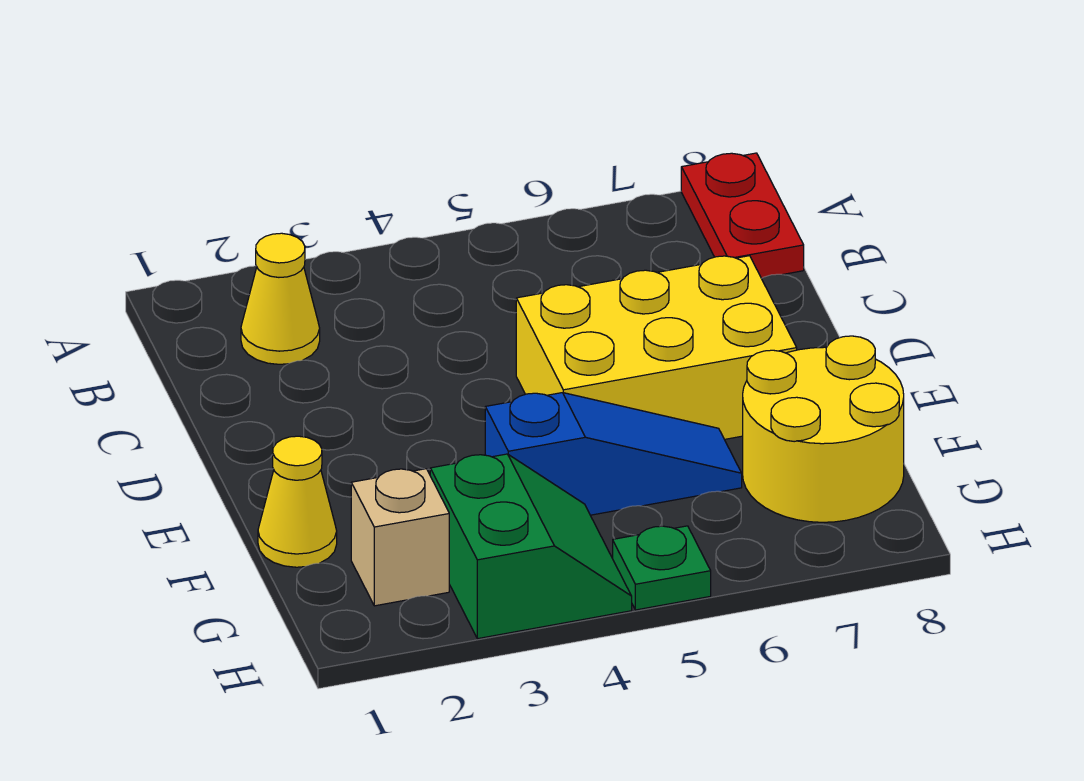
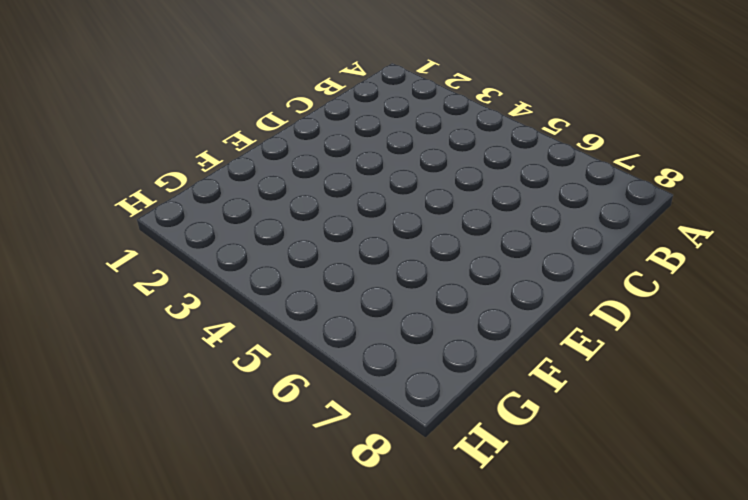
none -> red 1x2 plate [681,153,804,278]
none -> yellow 1x1 cone [241,233,320,364]

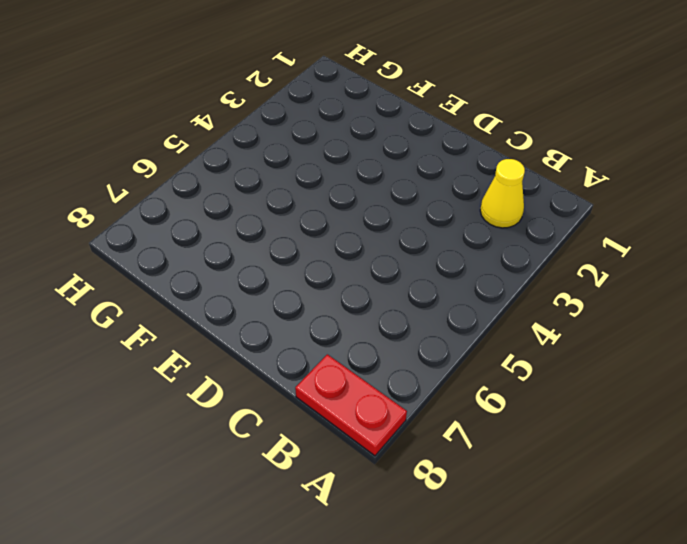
none -> yellow 2x3 brick [516,256,797,439]
none -> yellow 1x1 cone [258,436,337,567]

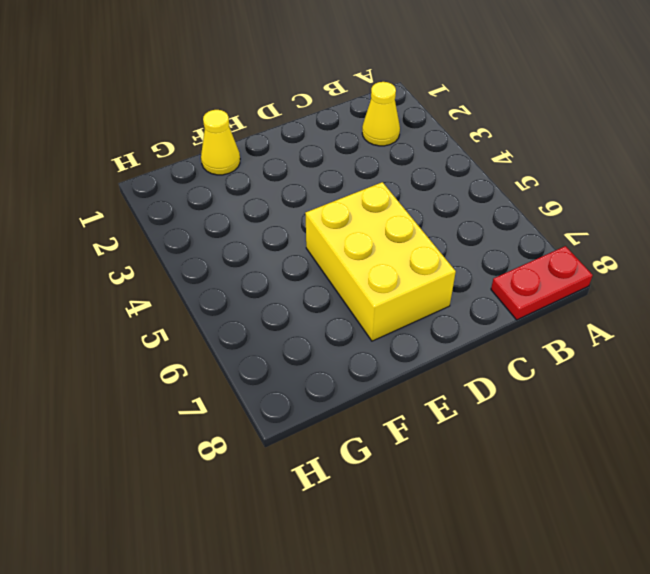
none -> blue 1x3 slope [485,393,742,515]
none -> yellow 2x2 round brick [743,336,904,522]

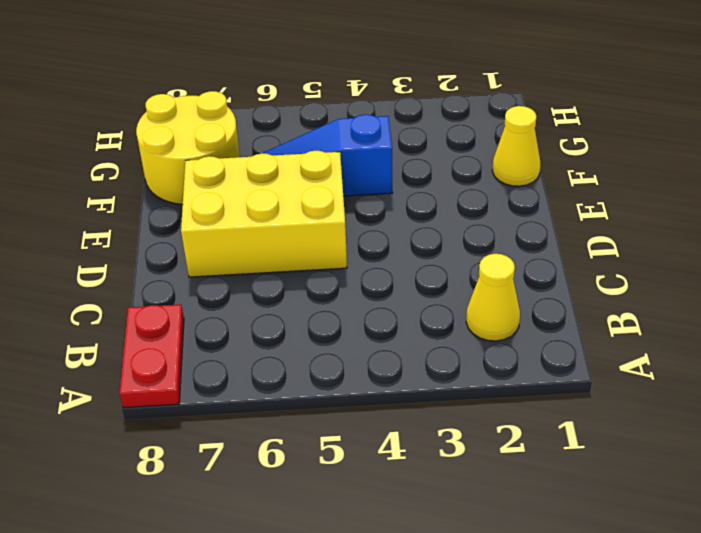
none -> tan 1x1 brick [351,469,449,606]
none -> green 2x2 slope [430,454,632,639]

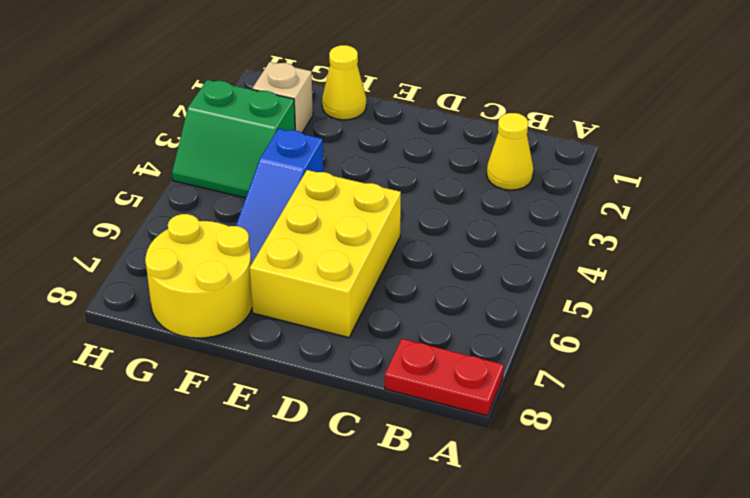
none -> green 1x1 plate [613,526,711,610]

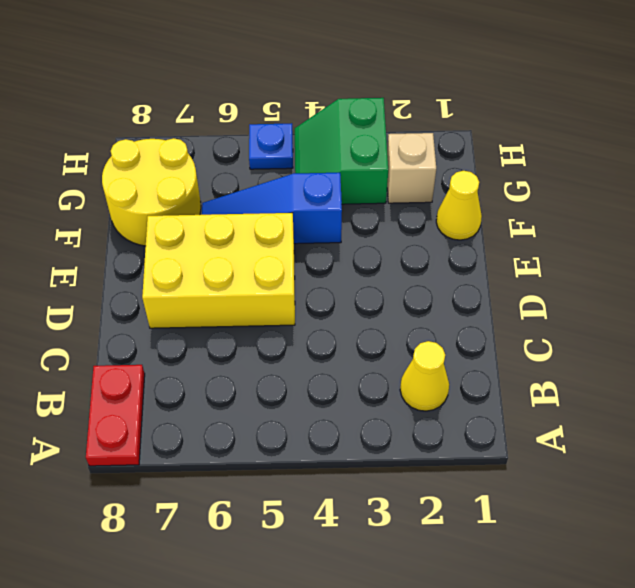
blue 1x1 plate [249,123,293,169] -> green 1x1 plate [613,526,711,610]

